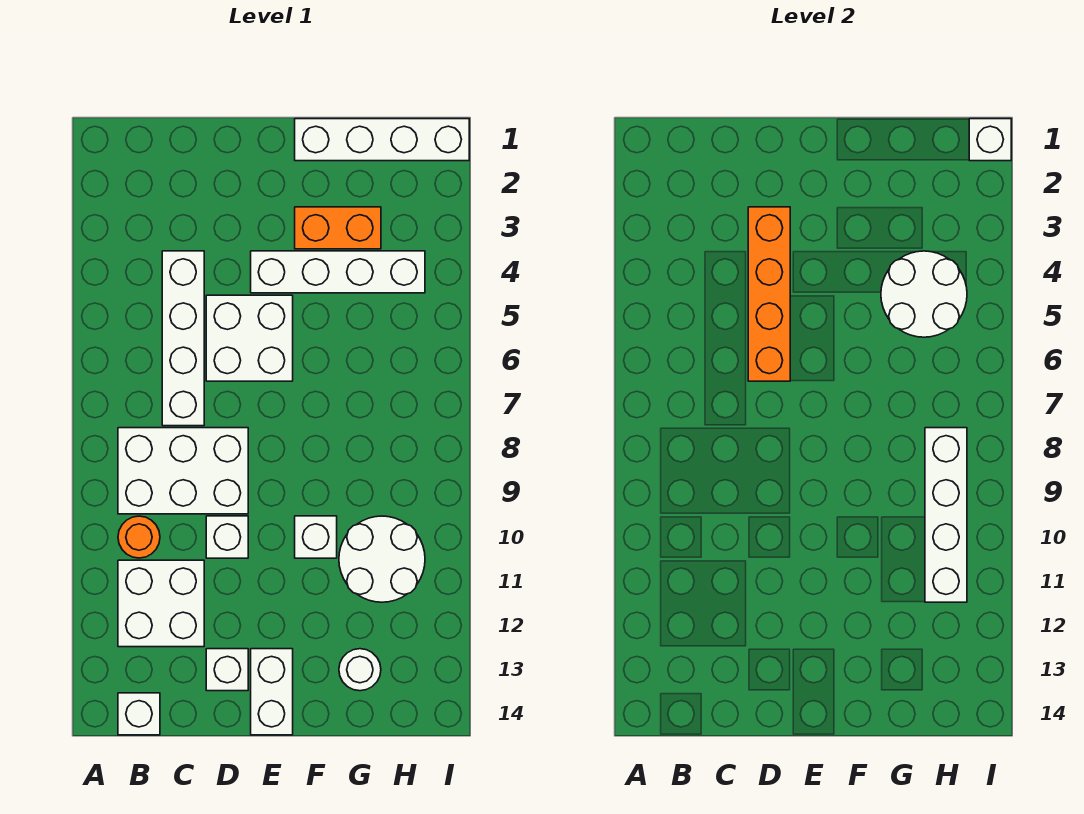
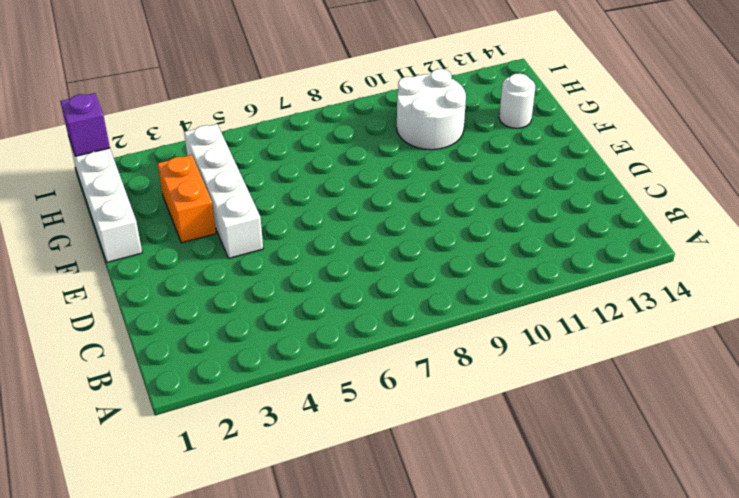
purple 1x1 brick [60,93,110,156] -> white 1x1 brick [969,119,1011,161]
none -> white 2x3 brick [118,428,248,514]
none -> orange 1x1 round brick [118,516,160,558]
none -> white 2x2 brick [118,560,204,647]

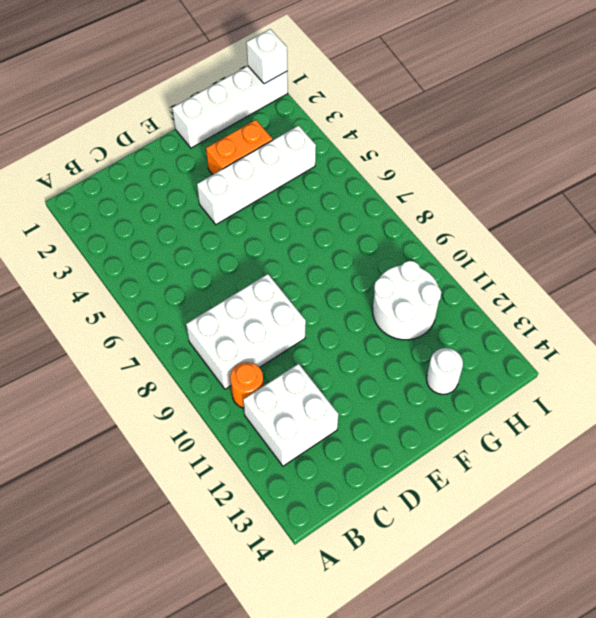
none -> white 1x1 brick [118,693,160,735]
none -> white 1x4 brick [162,251,204,426]
none -> white 2x2 brick [206,295,293,381]

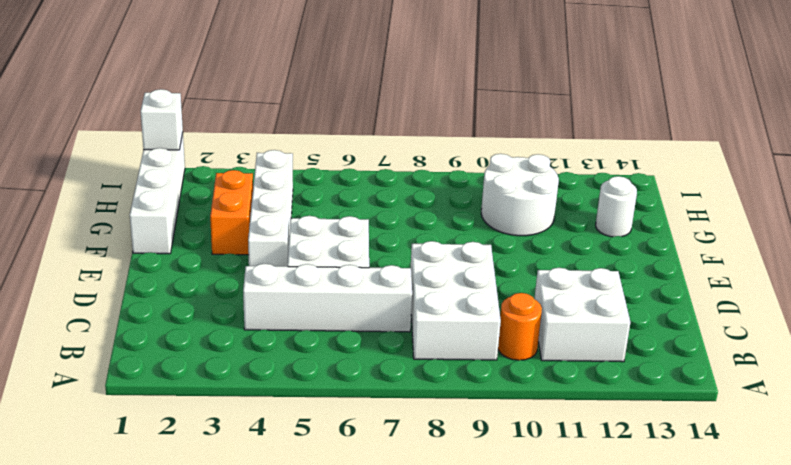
none -> white 1x1 brick [118,693,160,735]
none -> white 1x1 brick [206,516,248,558]
none -> white 1x1 brick [206,649,248,691]

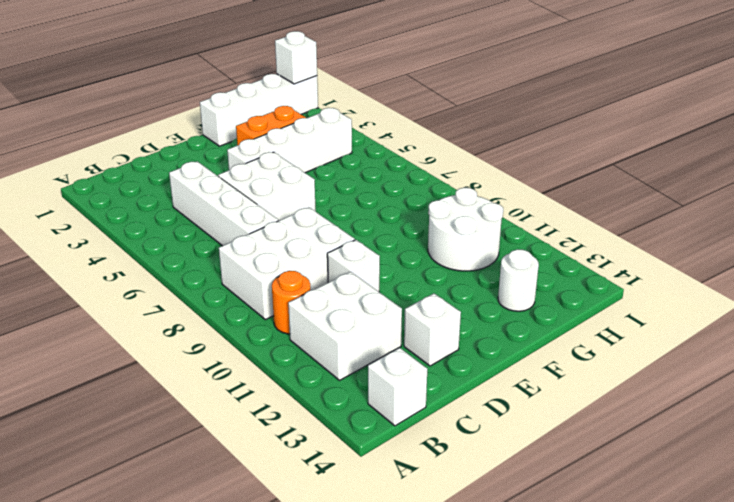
none -> white 1x2 brick [251,649,293,735]
none -> white 1x1 brick [295,516,337,558]
none -> orange 1x4 brick [748,207,790,381]

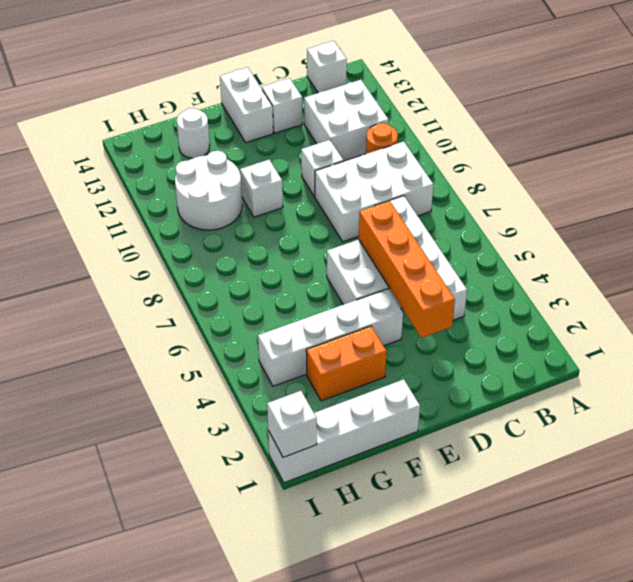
none -> white 2x2 round brick [881,251,967,337]
none -> white 1x4 brick [925,428,967,602]

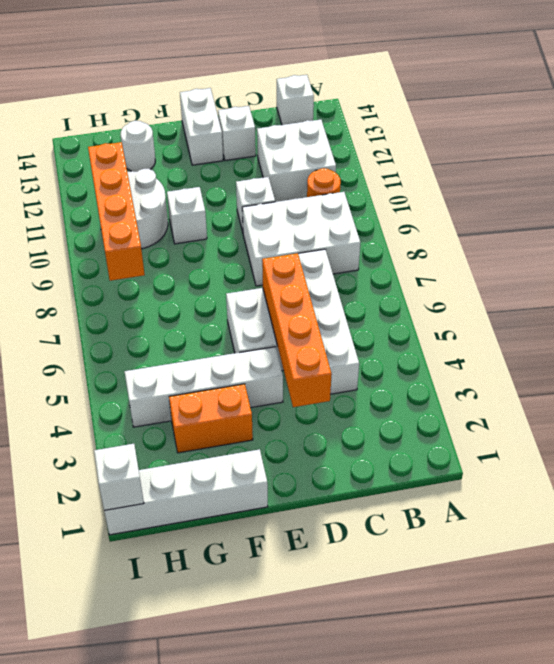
orange 1x4 brick [88,142,145,281] -> white 1x4 brick [925,428,967,602]
none -> white 2x2 round brick [881,251,967,337]

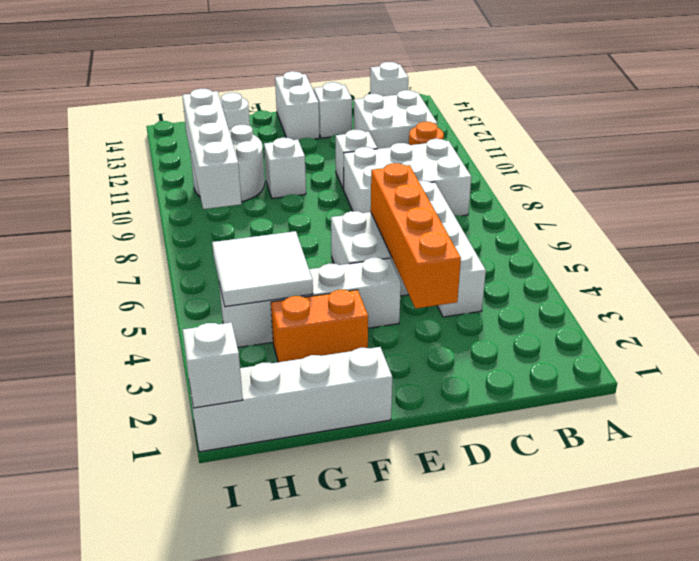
white 2x2 tile [212,231,313,307] -> white 2x2 round brick [881,251,967,337]

